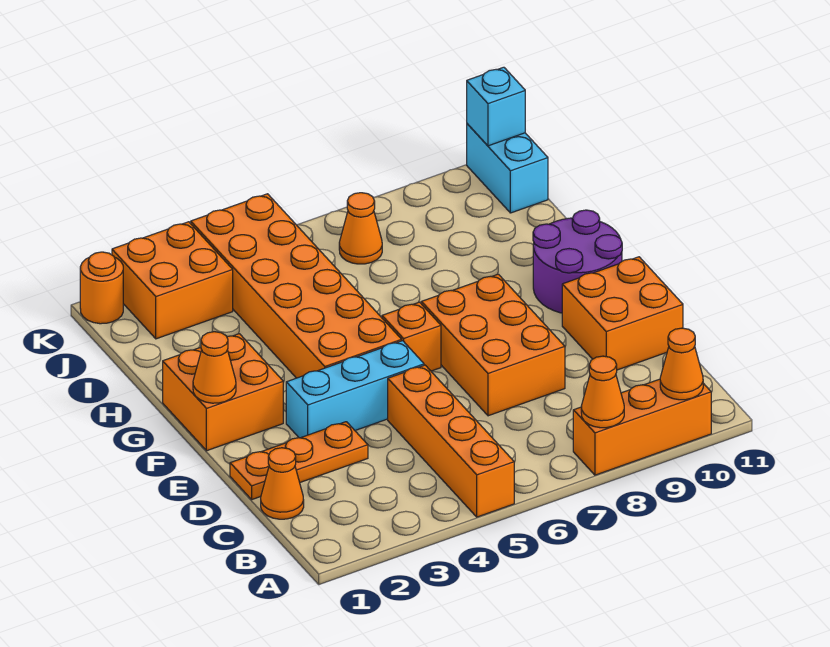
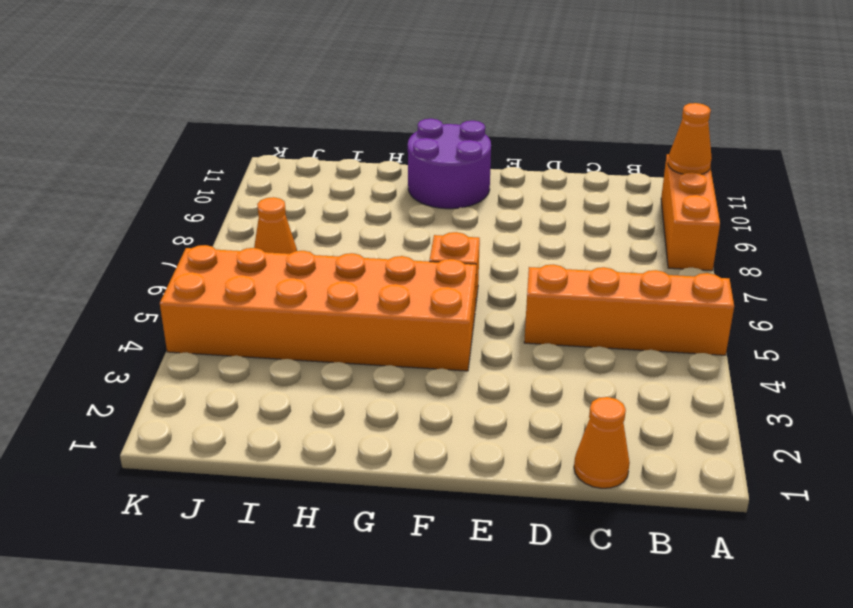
none -> orange 1x3 plate [230,422,368,499]
none -> orange 2x3 brick [421,274,565,416]
none -> orange 2x2 brick [562,257,683,370]

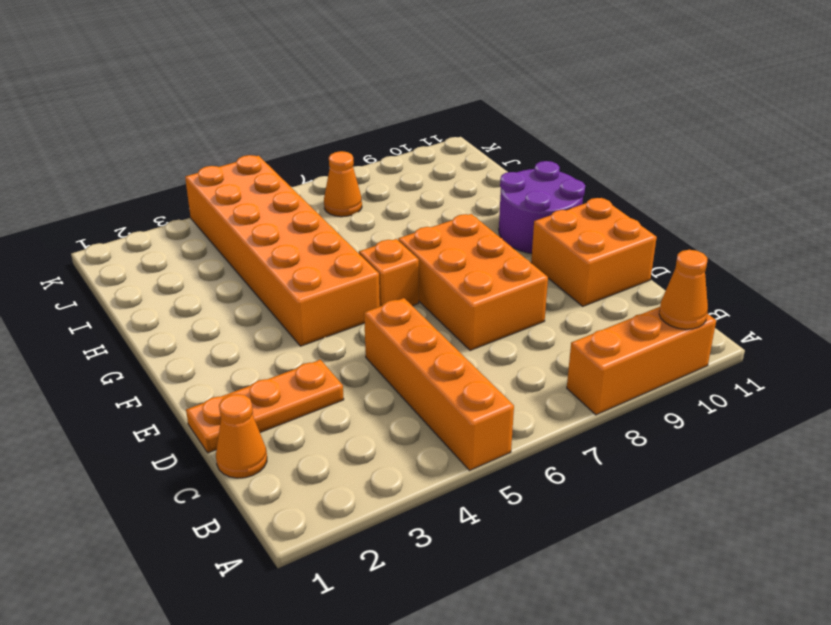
none -> cyan 1x3 brick [286,341,424,438]
none -> orange 2x2 brick [163,334,283,451]
none -> orange 2x2 brick [112,222,233,339]

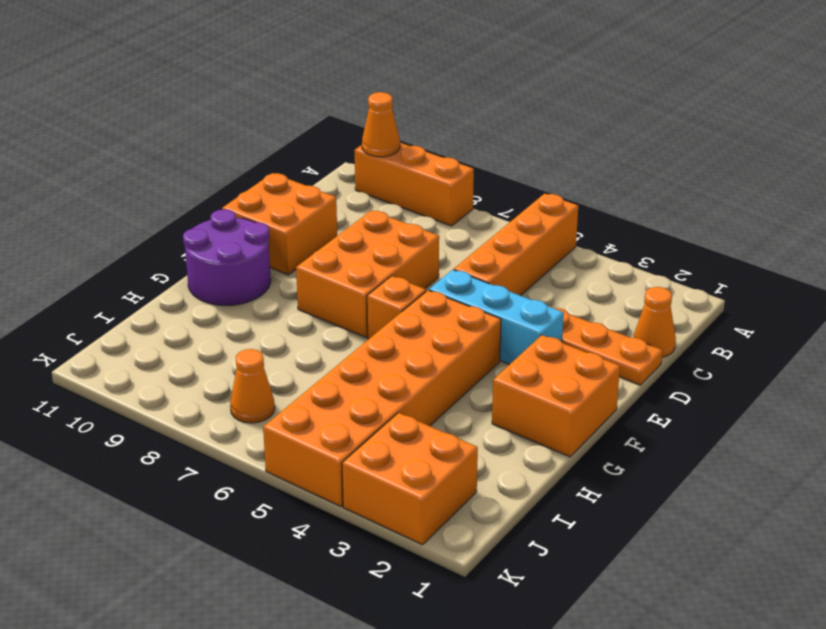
none -> cyan 1x2 brick [467,124,548,213]
none -> orange 1x1 round brick [80,252,123,324]
none -> orange 1x1 cone [581,356,624,428]

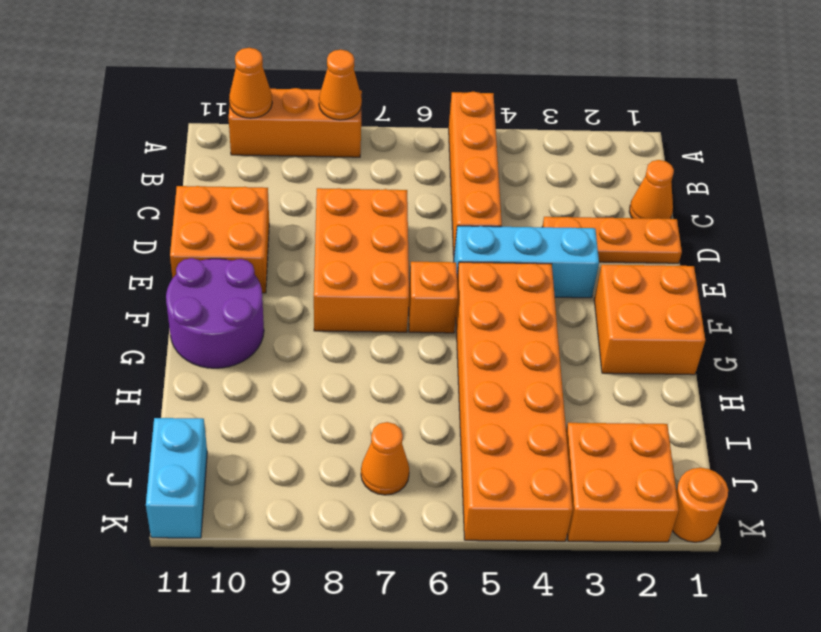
none -> orange 1x1 cone [193,332,236,403]
none -> cyan 1x1 brick [467,67,525,146]

